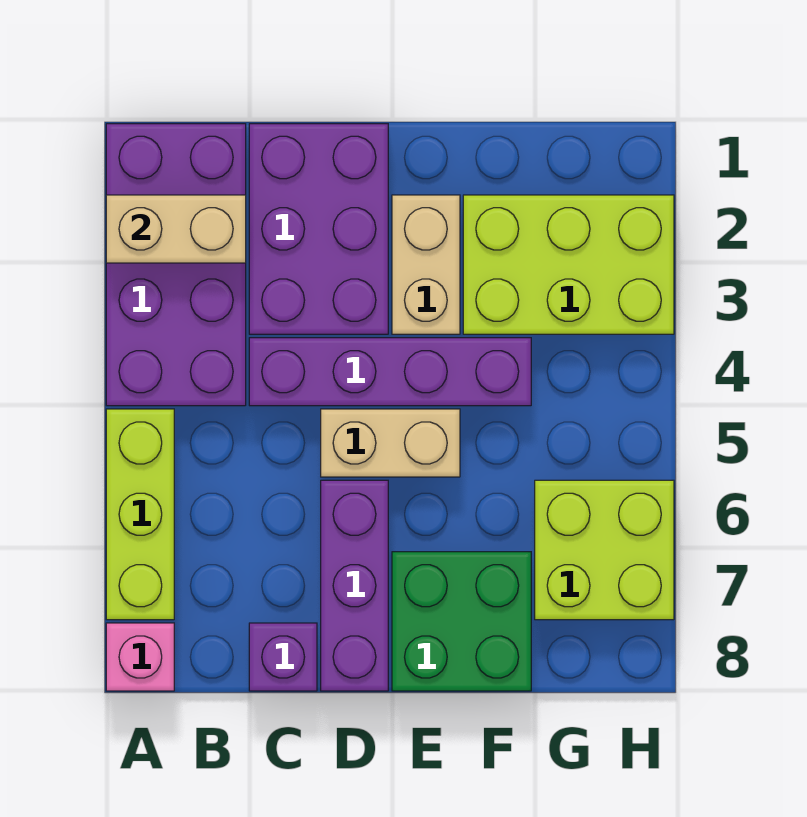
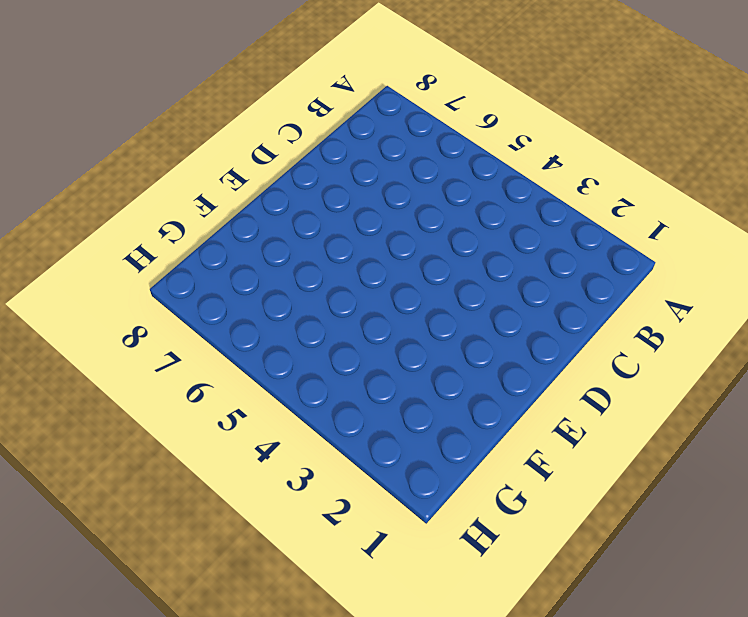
none -> purple 2x4 brick [106,124,246,406]
none -> lime 1x3 brick [106,409,174,620]
none -> pink 1x1 brick [106,623,174,691]

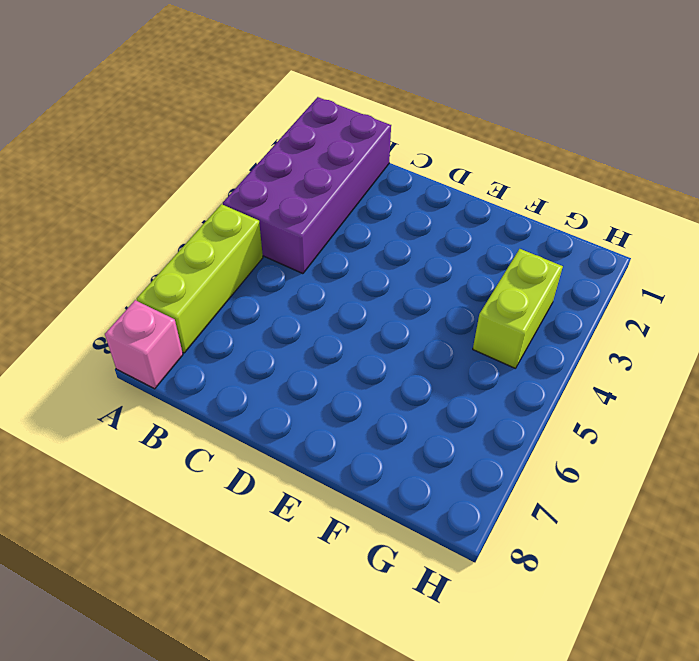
lime 1x2 brick [473,249,563,368] -> lime 2x3 brick [463,195,674,334]
none -> purple 2x3 brick [249,124,388,334]
none -> purple 1x4 brick [249,338,531,406]
none -> purple 1x1 brick [249,623,317,691]

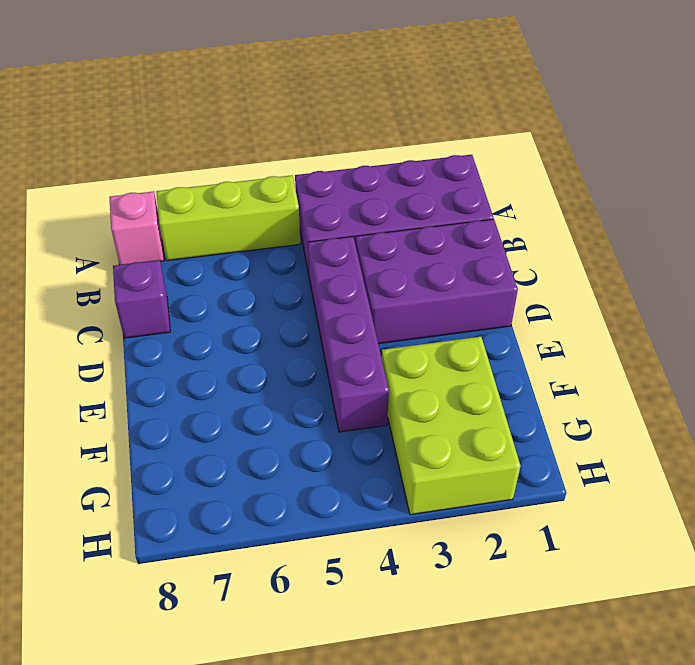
none -> tan 1x2 brick [321,409,460,477]
none -> purple 1x3 brick [321,480,388,691]
none -> tan 1x2 brick [392,195,460,334]

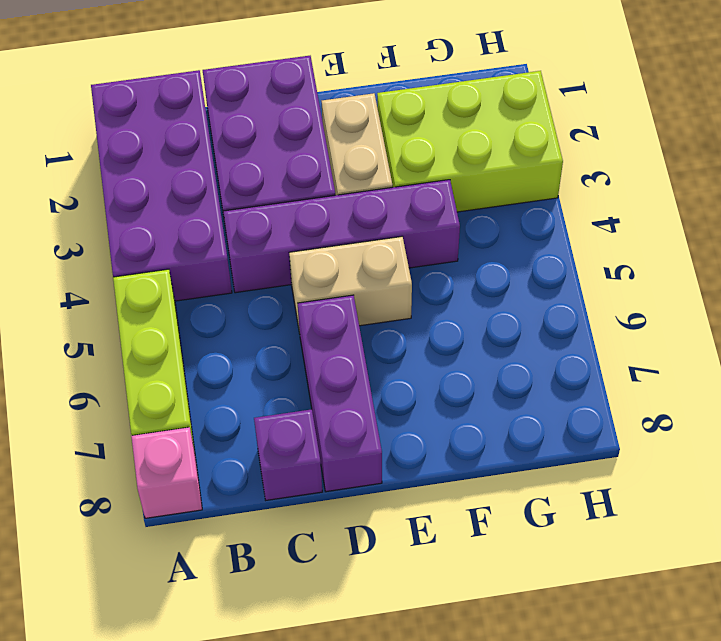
none -> green 2x2 brick [392,552,531,691]
none -> lime 2x2 brick [535,480,674,620]
none -> tan 1x2 brick [106,195,246,263]

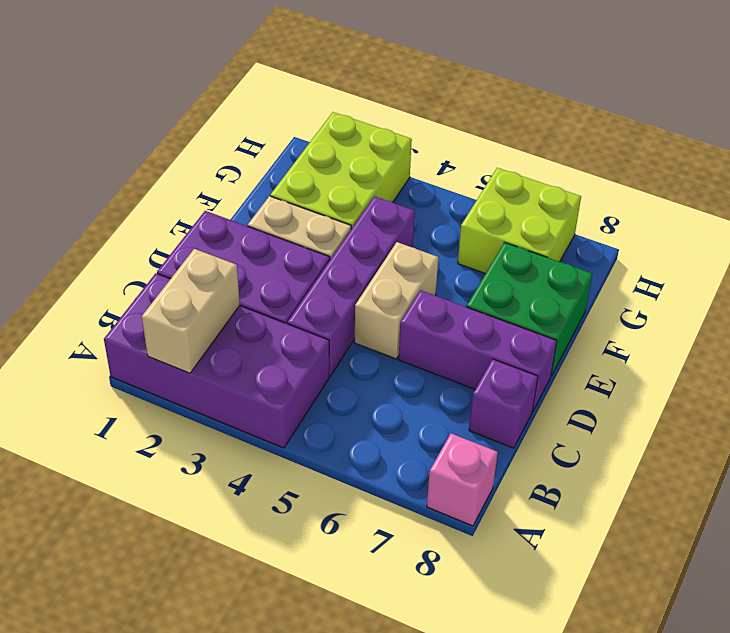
none -> lime 1x3 brick [106,409,174,620]

